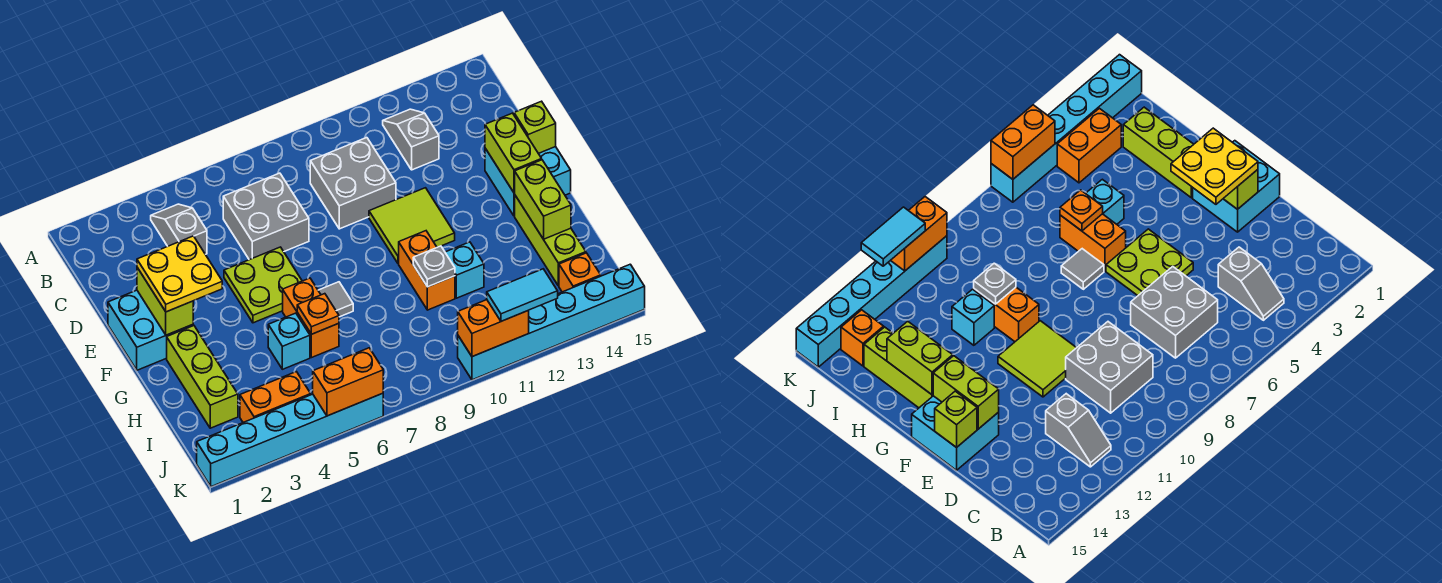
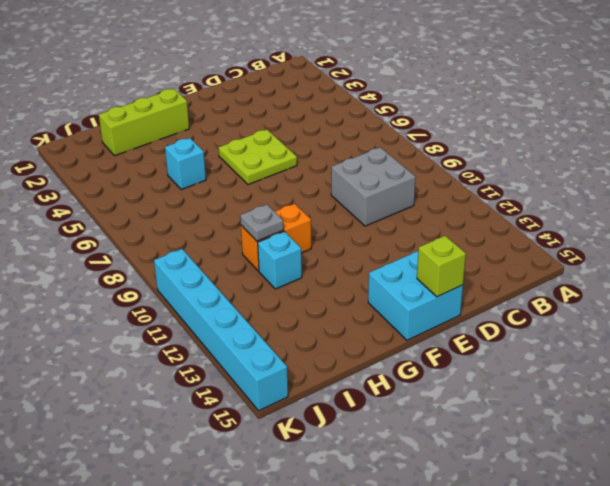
none -> grey 1x2 slope [151,204,207,254]
none -> grey 1x2 slope [383,109,439,170]
none -> grey 2x2 brick [223,173,309,260]

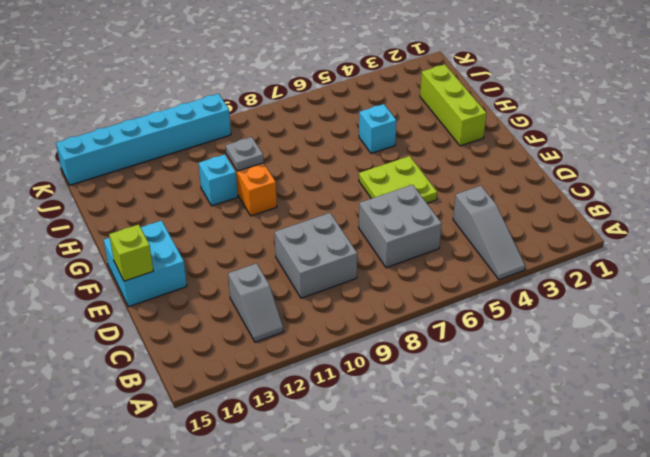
grey 1x3 slope [453,186,525,280] -> grey 1x2 slope [151,204,207,254]
none -> cyan 2x2 brick [108,290,193,370]
none -> lime 2x2 tile [369,188,455,263]
none -> orange 1x2 brick [283,278,339,358]

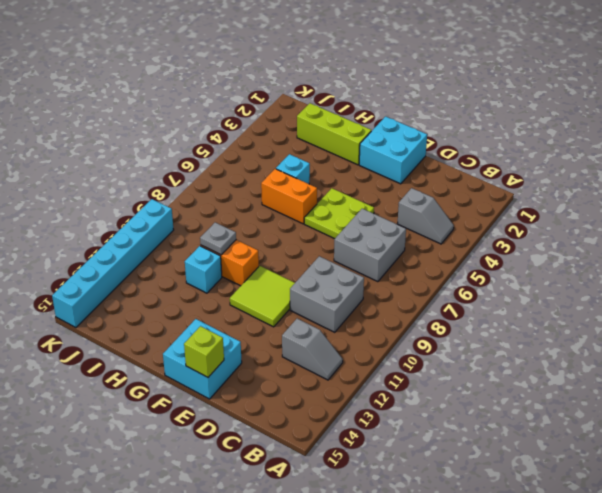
none -> grey 1x1 tile [318,282,353,317]
none -> lime 1x3 brick [515,196,586,286]
none -> orange 1x2 brick [240,372,311,422]

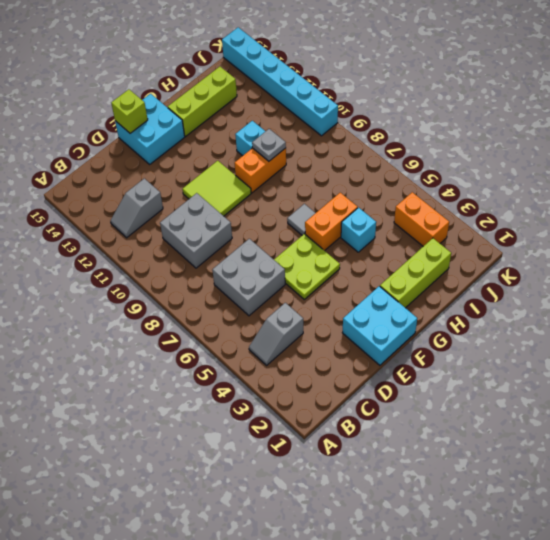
none -> orange 1x1 brick [559,253,601,292]
none -> cyan 1x6 brick [197,393,383,487]
none -> lime 1x2 brick [137,268,193,335]

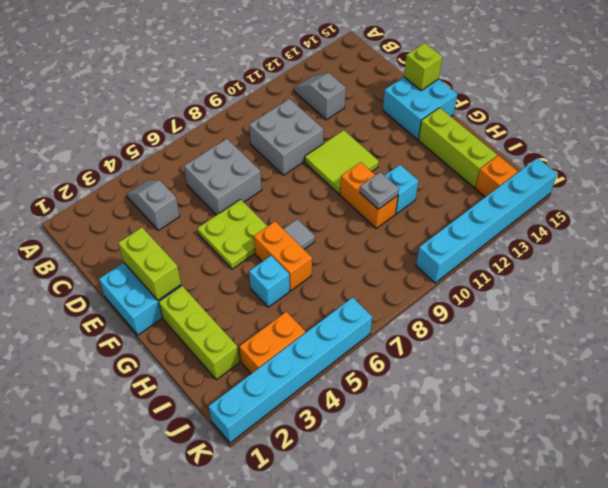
none -> lime 1x2 brick [485,113,542,193]
none -> lime 1x2 brick [515,160,571,239]
none -> orange 1x1 plate [297,294,339,334]

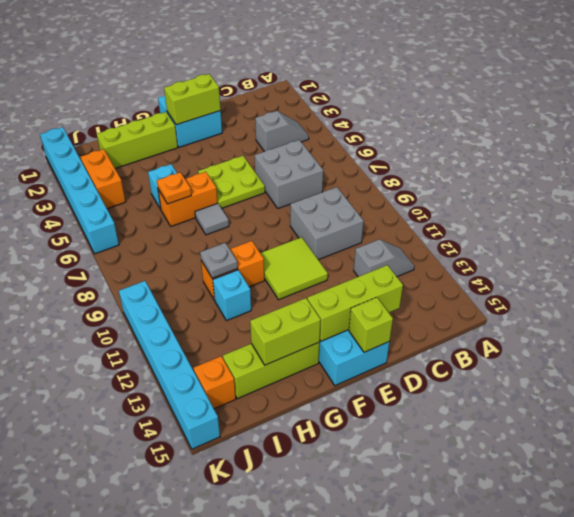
lime 1x3 brick [307,265,403,341] -> lime 1x2 brick [485,113,542,193]
none -> orange 1x2 brick [313,348,383,416]
none -> orange 1x2 brick [458,300,529,357]
none -> yellow 2x2 plate [137,236,222,312]

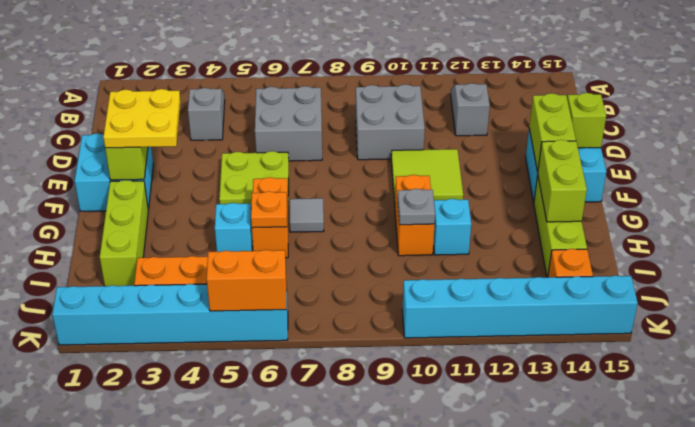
none -> orange 1x2 brick [458,300,529,357]
none -> cyan 1x2 tile [487,269,558,321]

